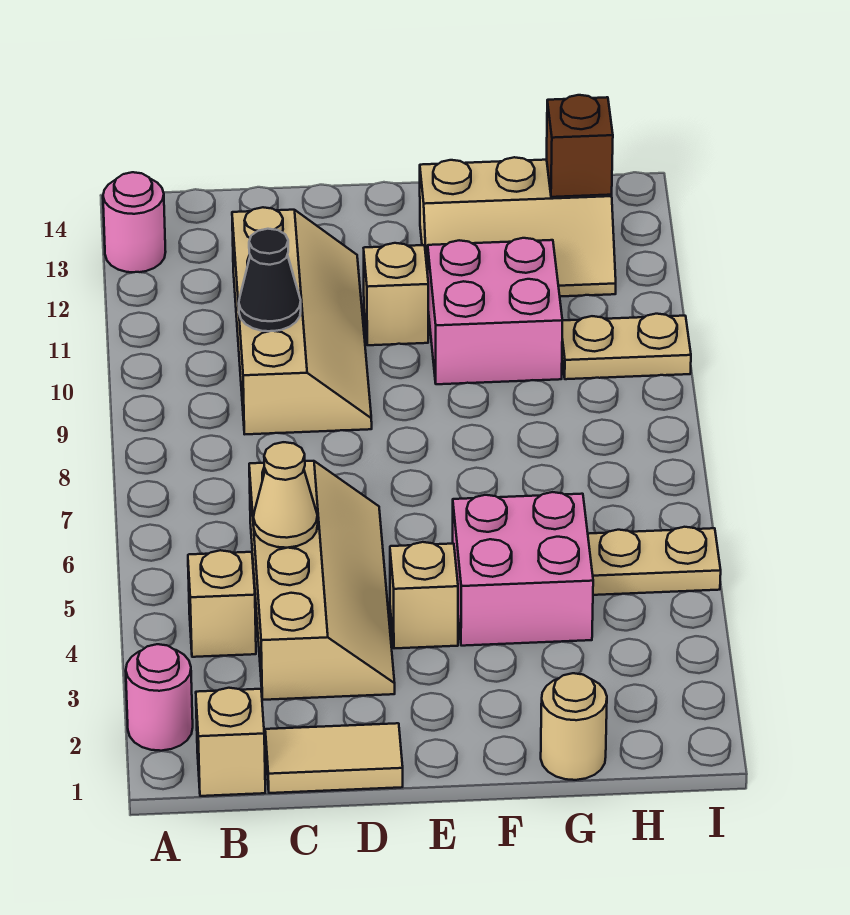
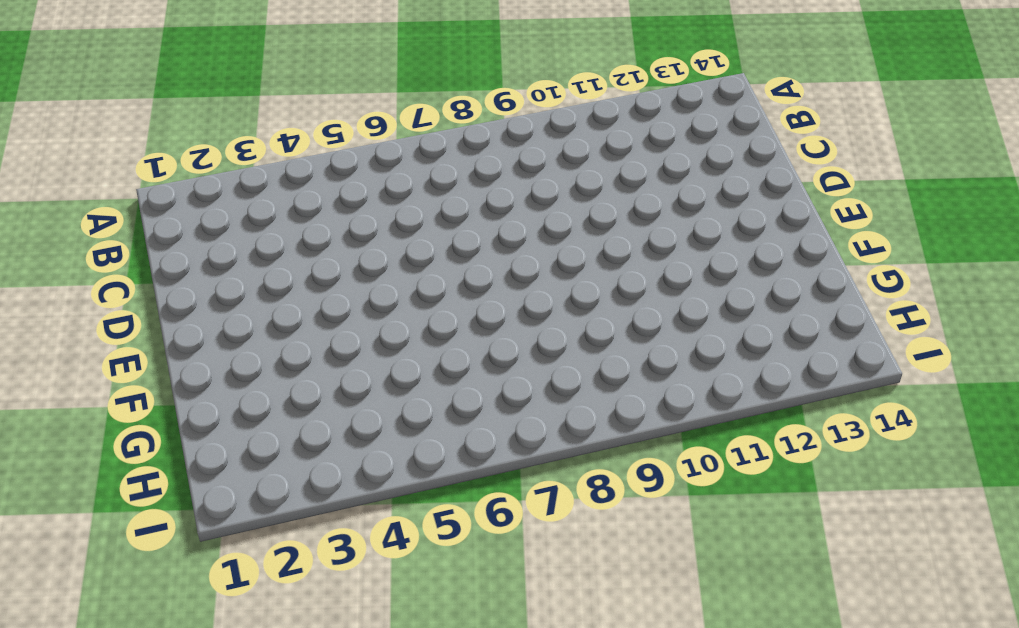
none -> pink 1x1 round brick [126,644,193,751]
none -> pink 1x1 round brick [103,172,166,272]
none -> tan 1x1 brick [196,688,265,796]

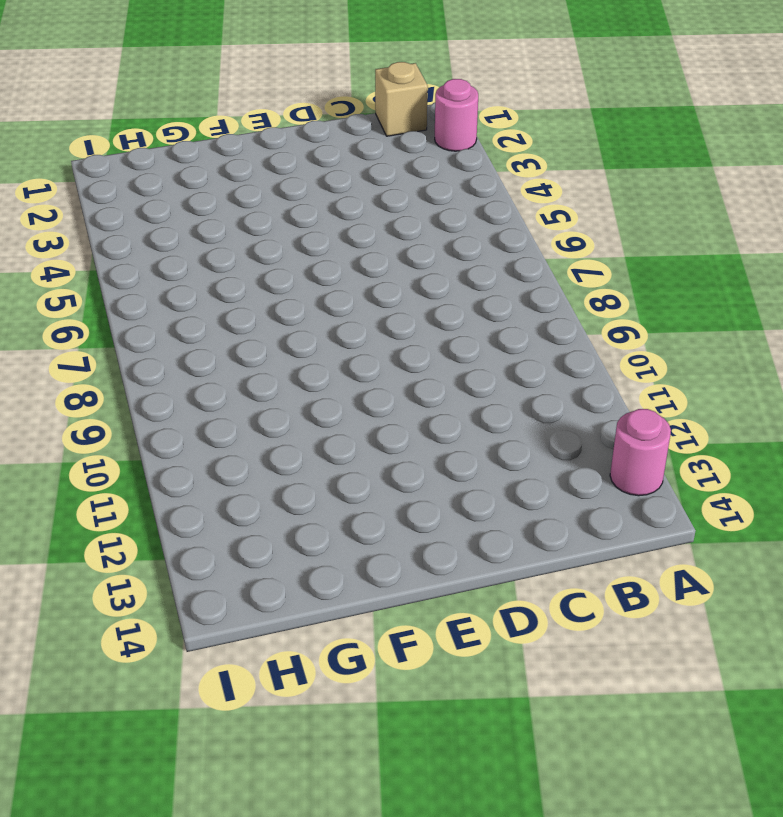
none -> tan 1x1 brick [188,550,256,657]
none -> tan 1x2 tile [265,723,403,793]
none -> tan 2x4 slope [249,461,395,700]

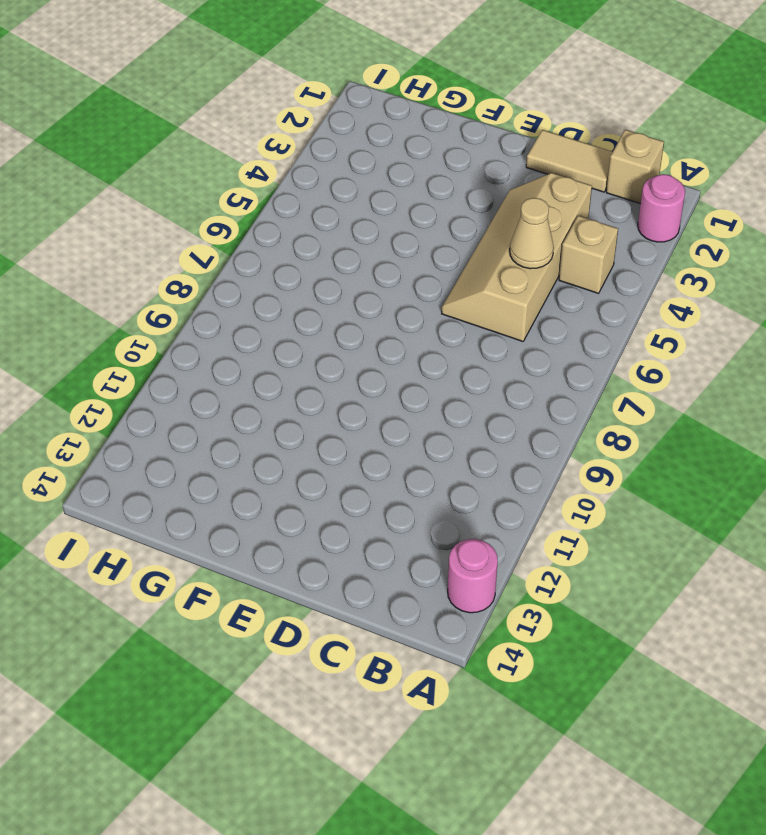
none -> tan 2x4 slope [232,207,372,434]
none -> tan 1x1 brick [390,542,458,648]
none -> tan 1x1 brick [364,243,428,345]

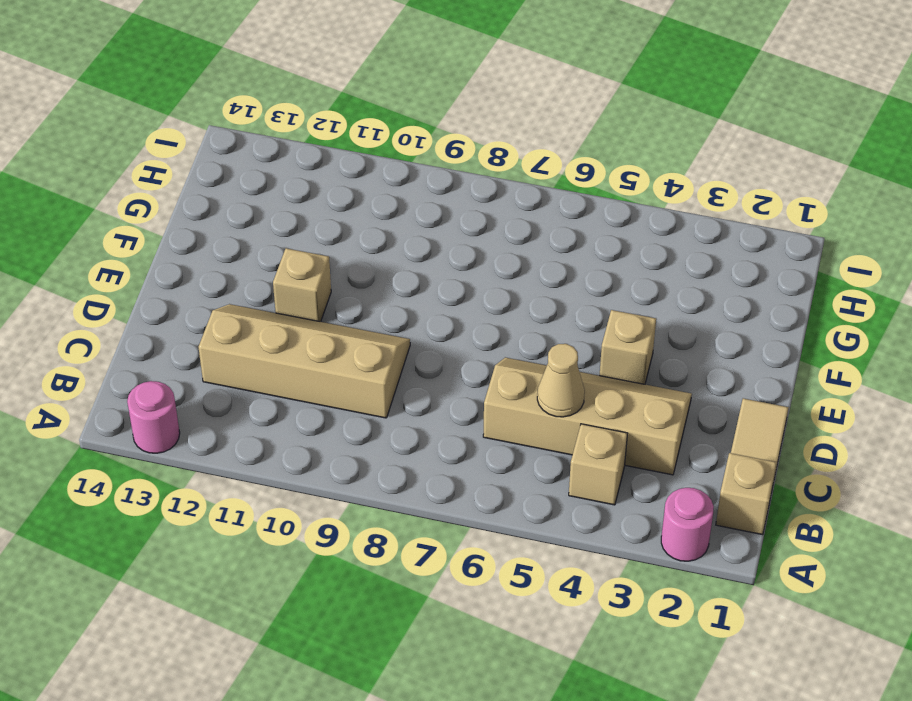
none -> pink 2x2 brick [453,492,593,646]
none -> pink 2x2 brick [428,238,562,384]
none -> tan 2x3 slope [420,157,616,297]

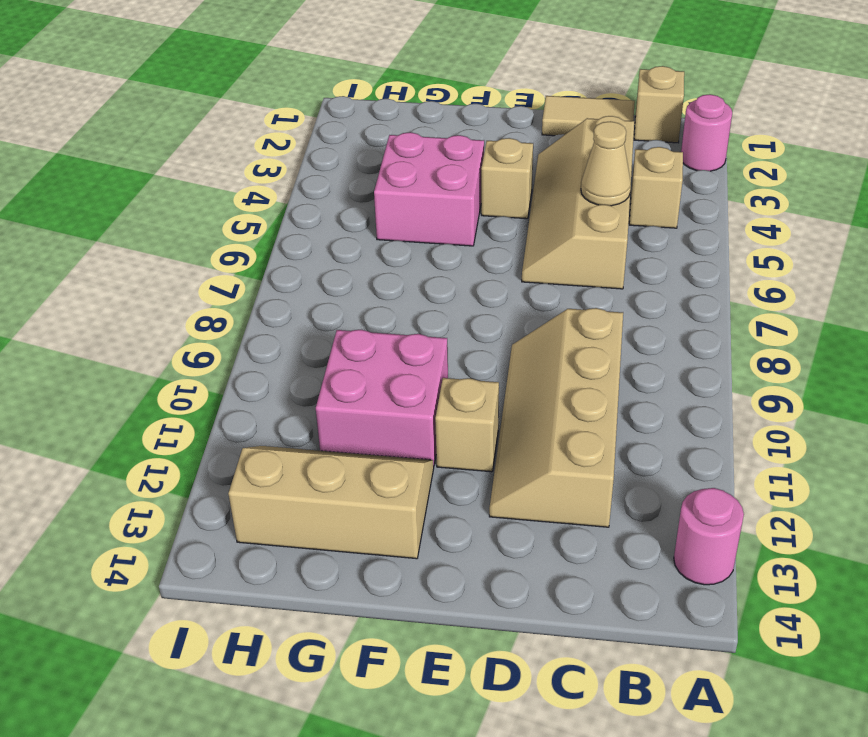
none -> tan 1x1 round brick [541,673,607,780]
none -> tan 1x2 plate [588,527,721,595]
none -> tan 1x2 plate [562,314,691,379]

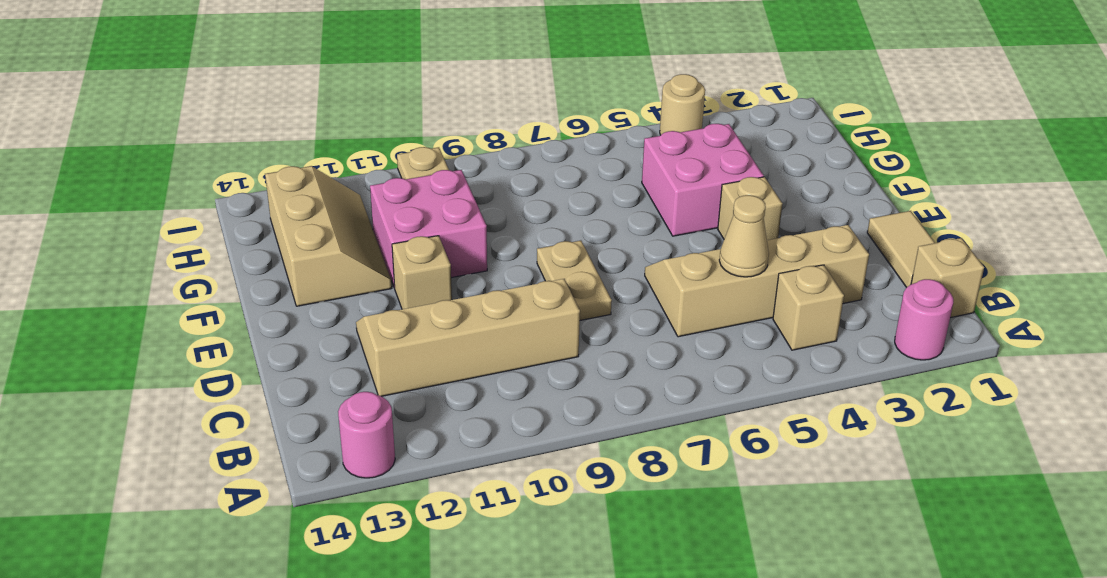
tan 1x2 plate [537,241,612,320] -> tan 1x2 plate moved to [588,527,721,595]
tan 1x1 round brick [660,74,705,135] -> tan 1x1 round brick moved to [541,673,607,780]
none -> black 1x1 cone [239,229,301,331]
none -> brown 1x1 brick [547,95,613,197]

